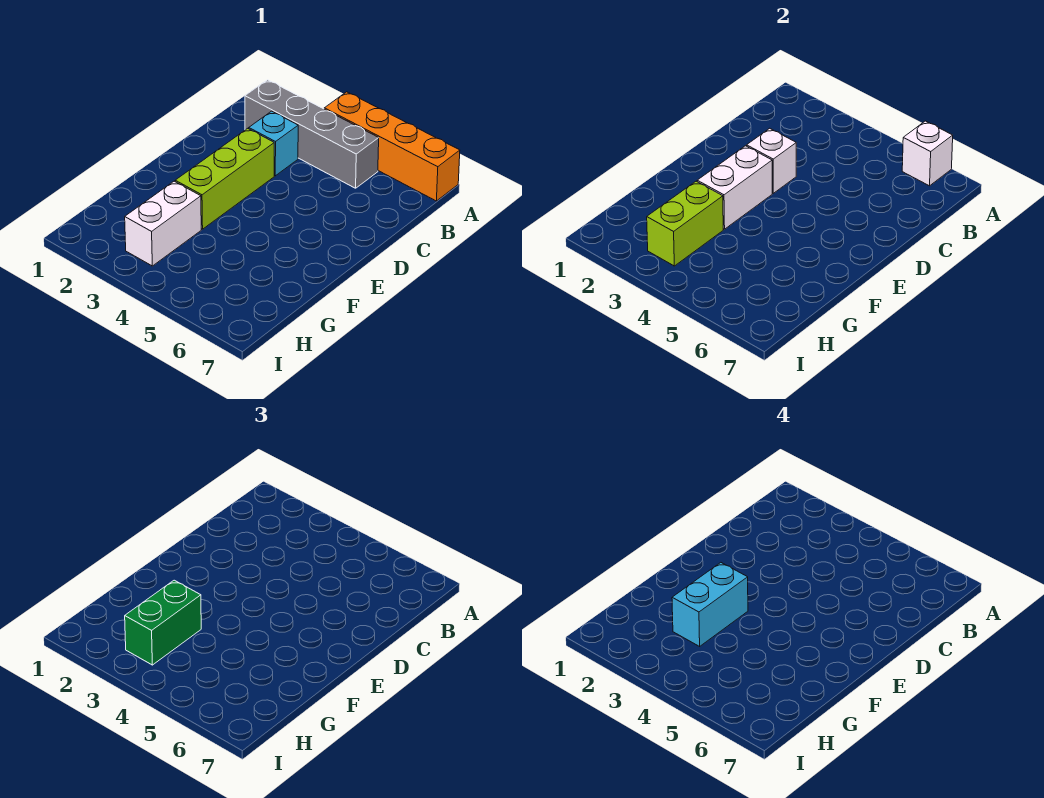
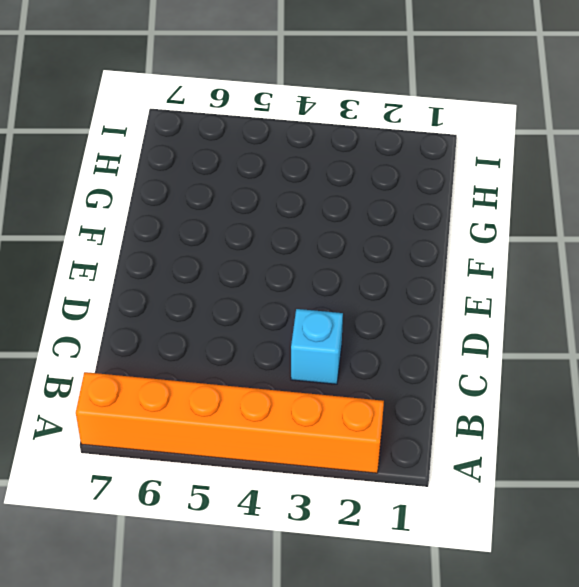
orange 1x6 brick [76,372,384,473] -> orange 1x4 brick [324,92,460,201]
none -> grey 1x4 brick [245,80,379,188]
none -> lime 1x3 brick [175,128,274,229]

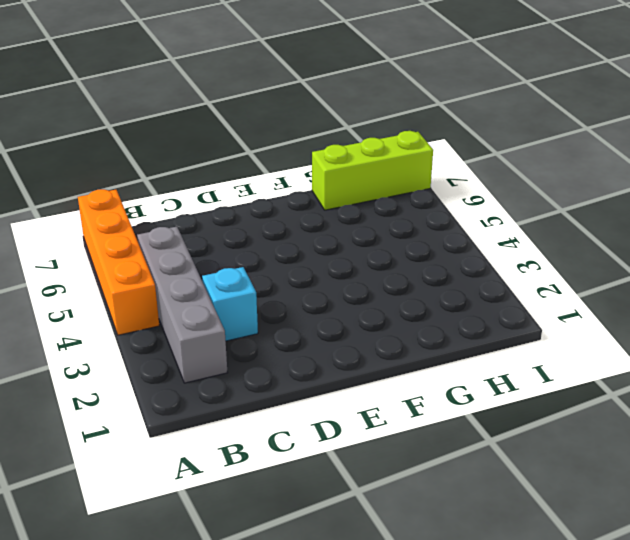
lime 1x3 brick [312,131,433,210] -> lime 1x3 brick moved to [175,128,274,229]
none -> white 1x2 brick [125,181,201,266]
none -> white 1x1 brick [902,121,953,186]

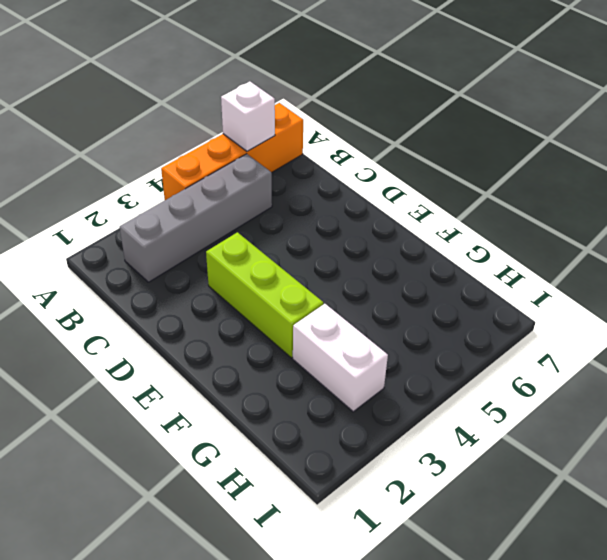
none -> cyan 1x1 brick [249,111,298,176]
none -> white 1x1 brick [747,128,796,193]

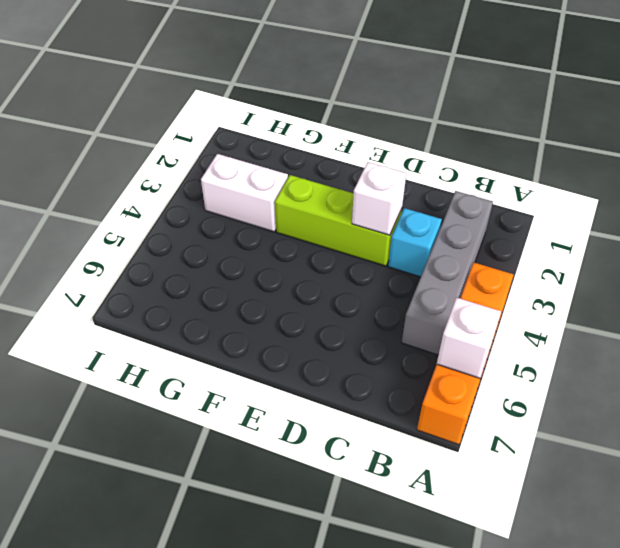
none -> white 1x2 brick [697,146,772,229]
none -> lime 1x2 brick [647,181,723,266]

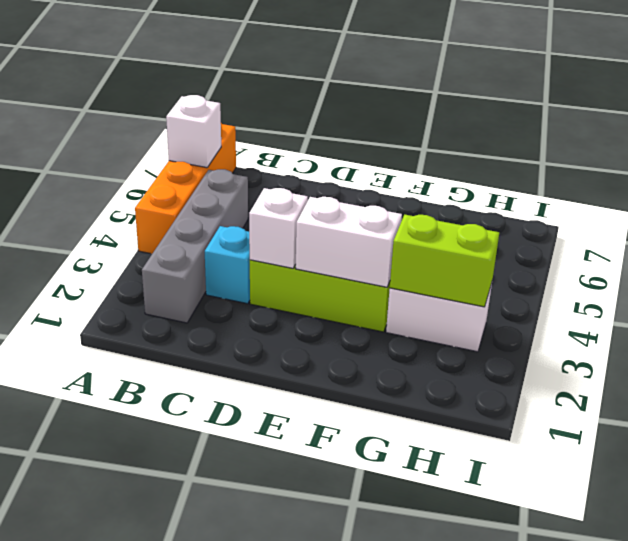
none -> green 1x2 brick [125,580,201,665]
none -> cyan 1x2 brick [672,563,748,646]

